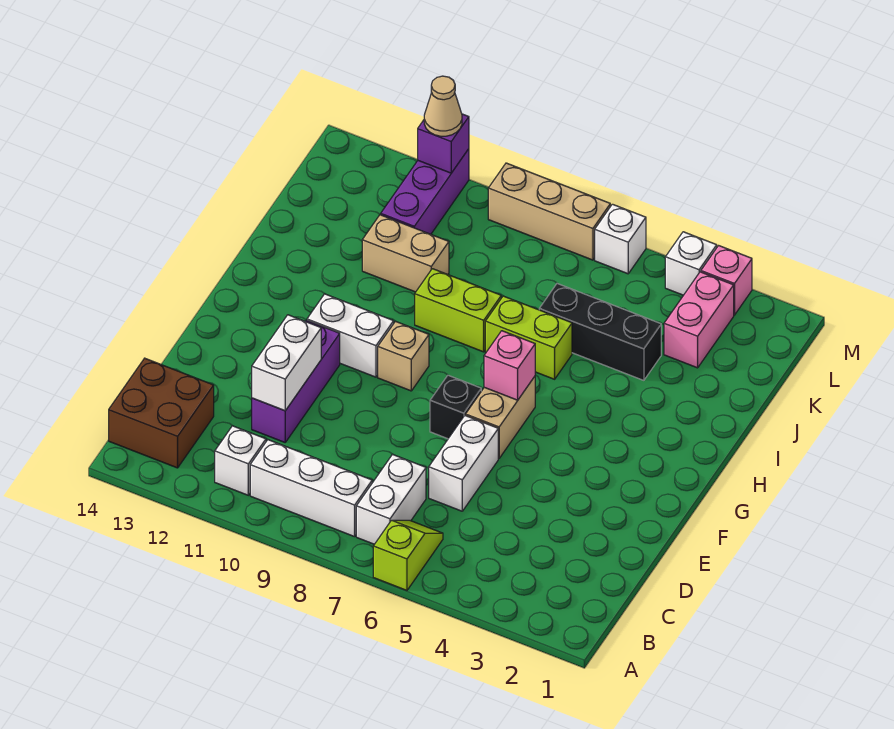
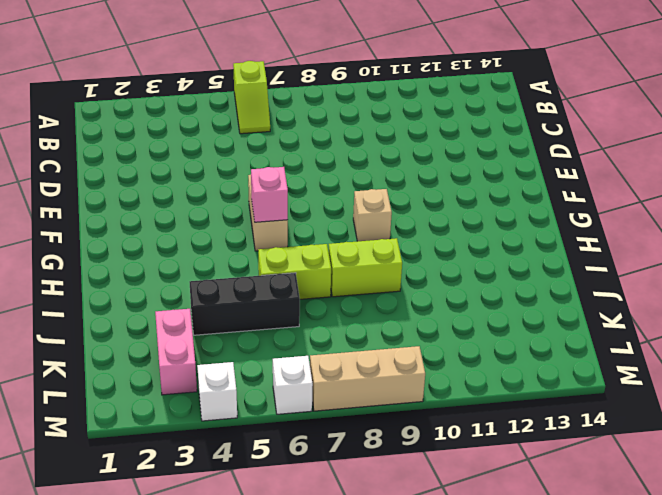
none -> white 1x2 brick [356,454,426,544]
none -> white 1x3 brick [250,440,372,537]
none -> white 1x1 brick [215,426,266,495]

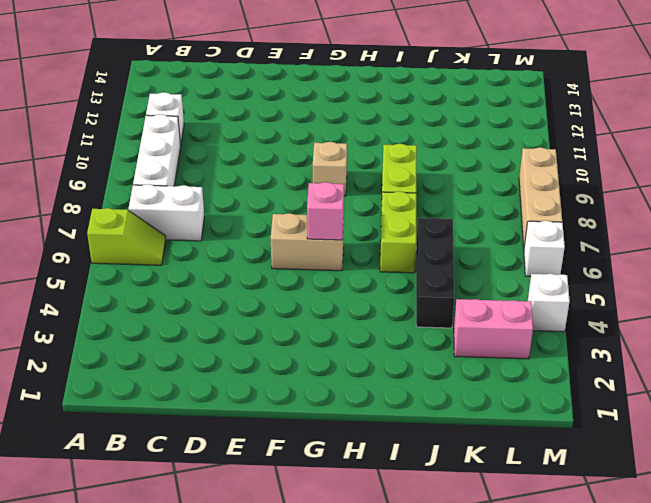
none -> brown 2x2 brick [109,358,214,468]
none -> white 1x2 brick [429,415,498,511]
none -> purple 1x3 brick [252,320,340,442]

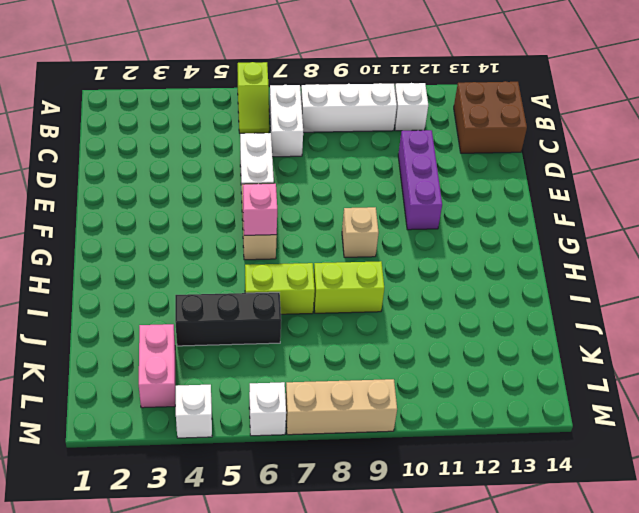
none -> black 1x1 brick [430,375,481,439]
none -> white 1x2 brick [307,294,394,377]
none -> tan 1x2 brick [362,215,449,292]

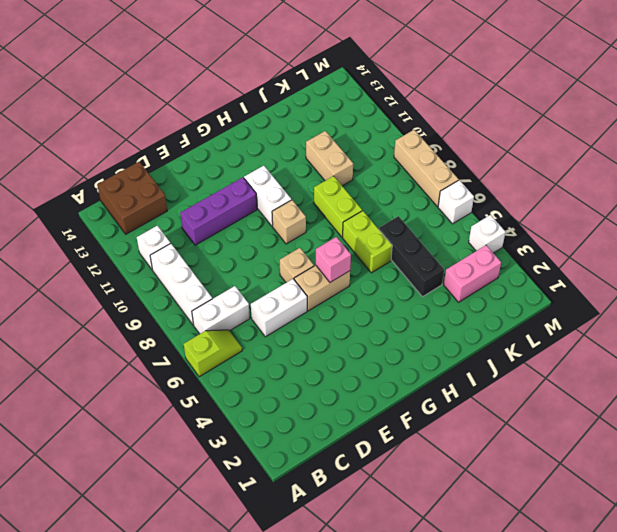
tan 1x1 brick [280,248,314,283] -> black 1x1 brick [430,375,481,439]
none -> purple 1x3 brick [381,149,469,234]
none -> pink 1x1 brick [701,246,752,315]
none -> white 1x2 brick [252,315,321,411]

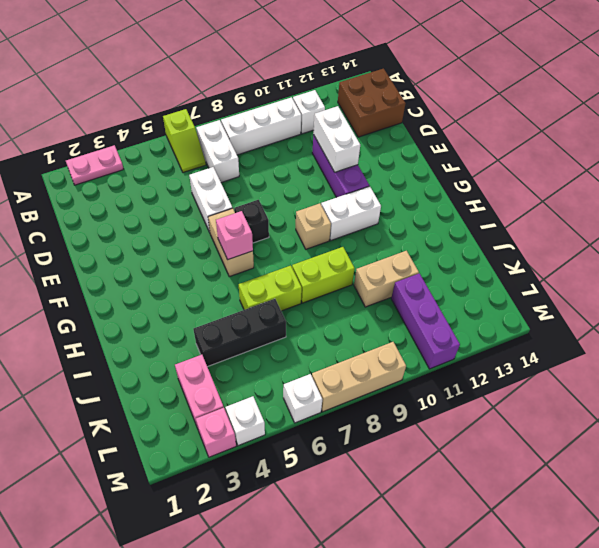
pink 1x2 plate [66,145,123,185] -> none
none -> purple 1x1 brick [418,114,469,173]
none -> tan 1x1 cone [424,76,462,136]

